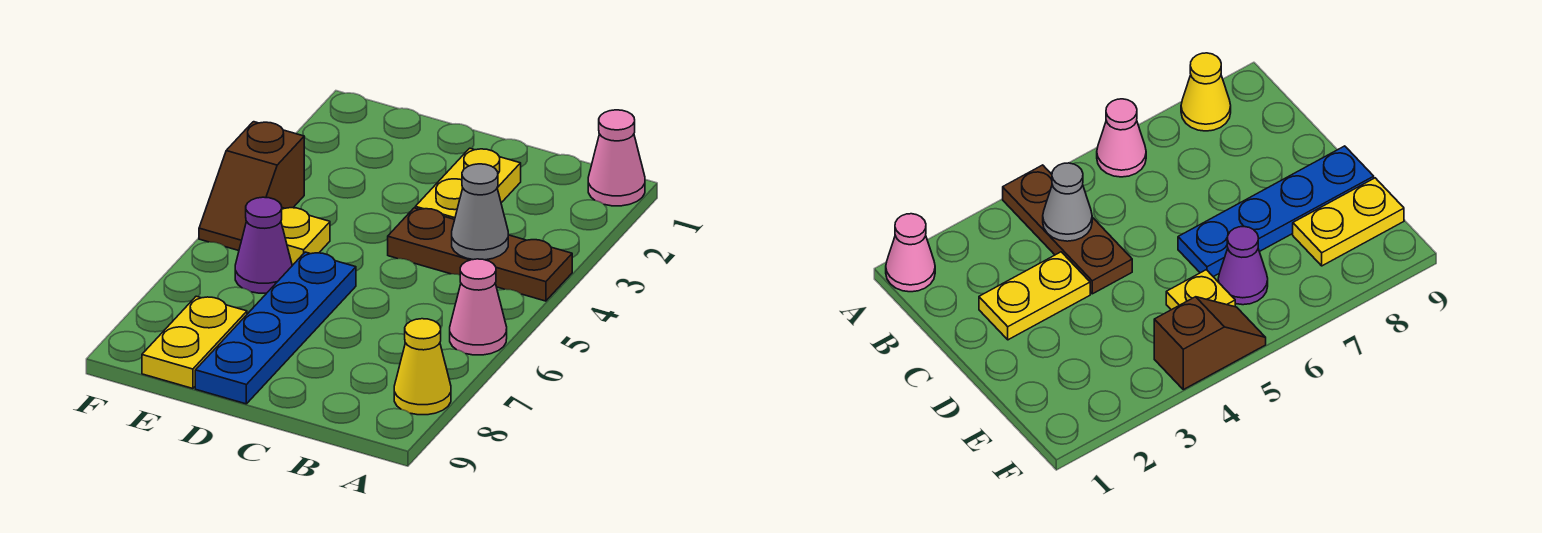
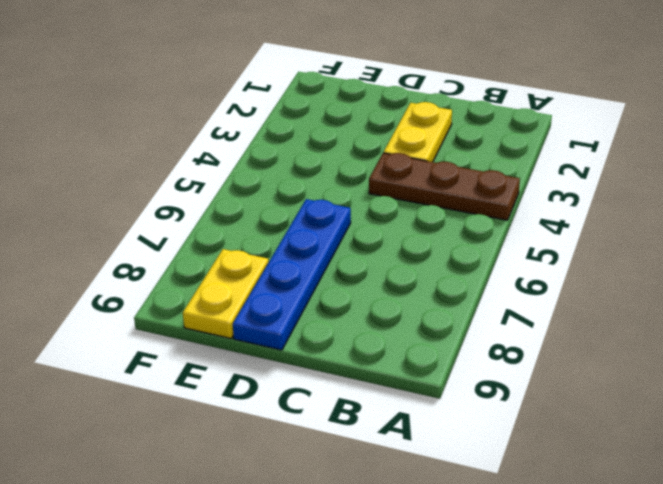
none -> pink 1x1 cone [588,110,645,206]
none -> pink 1x1 cone [450,259,507,355]

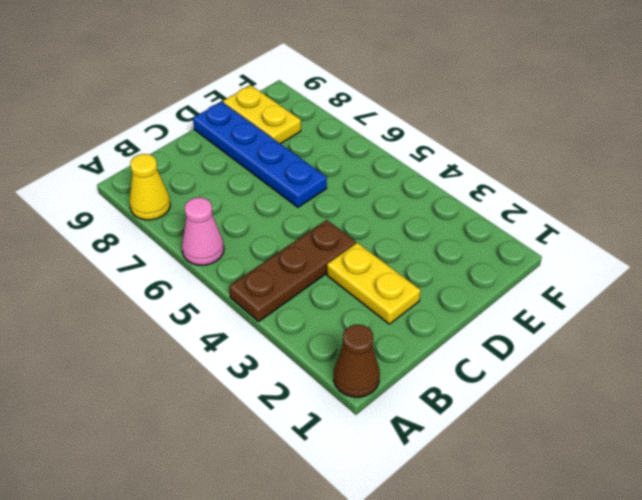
brown 1x1 cone [334,325,380,397] -> pink 1x1 cone [588,110,645,206]
none -> yellow 1x1 plate [281,208,330,266]
none -> purple 1x1 cone [235,197,292,293]

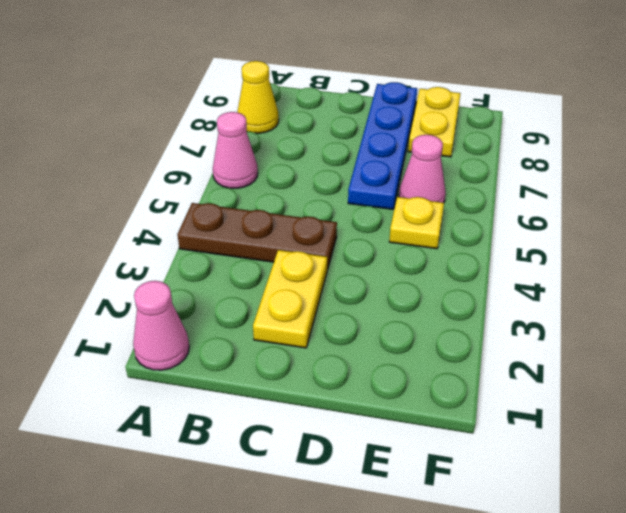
pink 1x1 cone [399,135,446,203] -> purple 1x1 cone [235,197,292,293]
none -> brown 1x2 slope [199,122,304,251]
none -> grey 1x1 cone [452,164,508,260]

